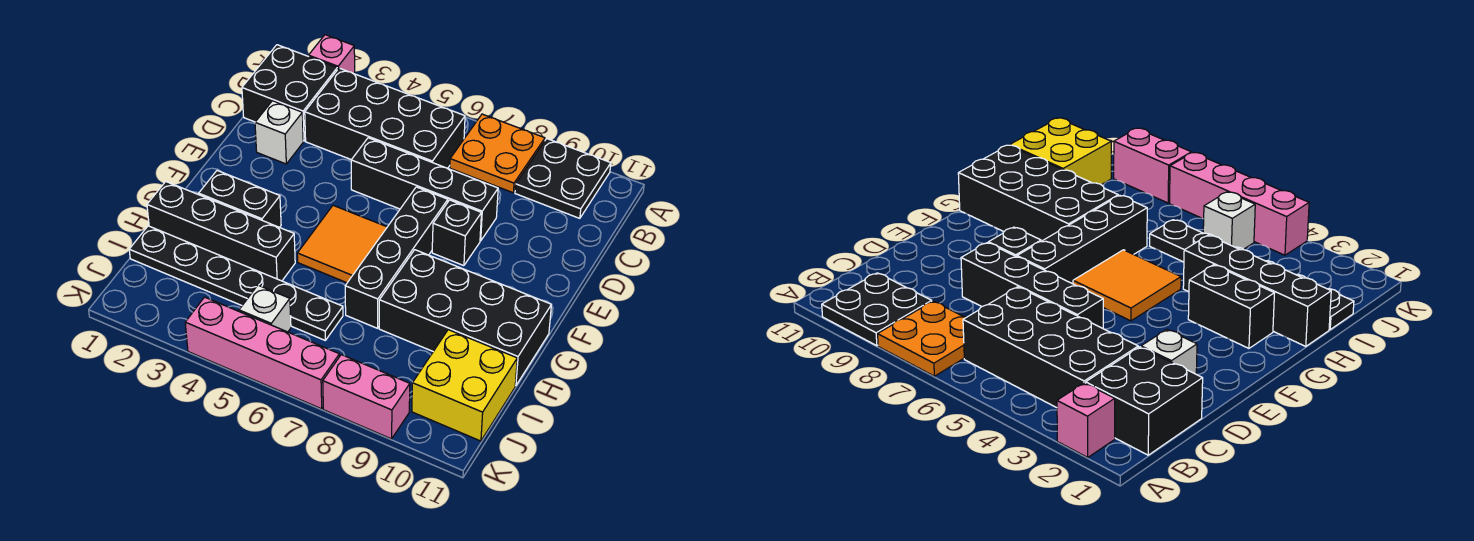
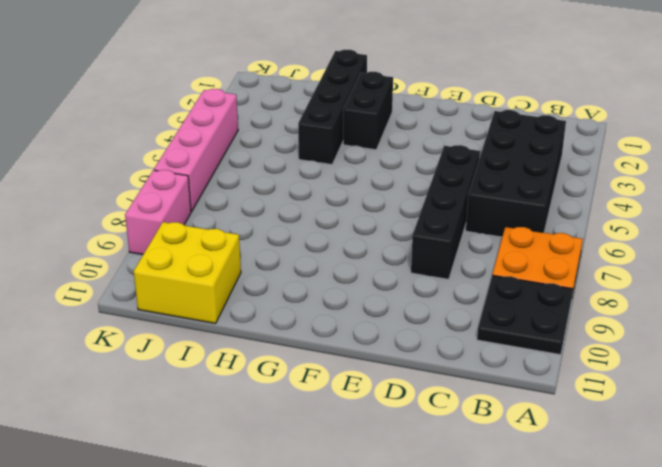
none -> pink 1x1 brick [309,35,355,74]
none -> black 2x2 brick [242,45,337,141]
none -> white 1x1 brick [255,101,303,164]

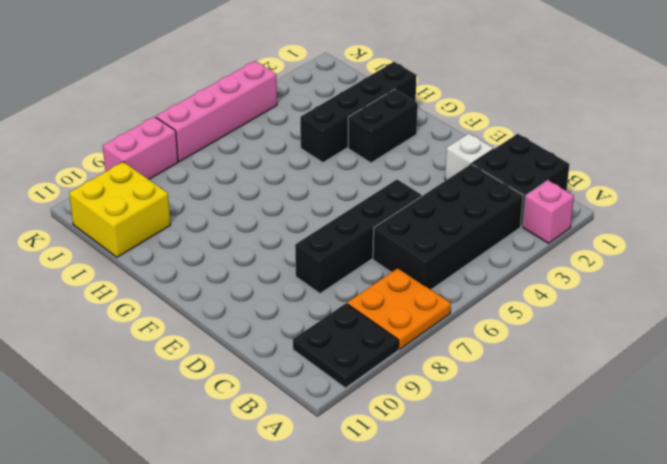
none -> black 1x4 brick [345,187,448,328]
none -> black 1x1 brick [432,200,481,266]
none -> orange 2x2 tile [297,205,387,283]

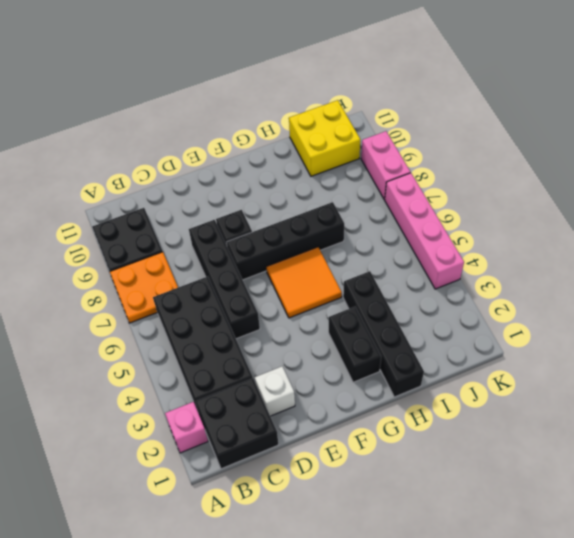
none -> black 2x4 brick [379,250,551,386]
none -> black 1x6 plate [129,226,343,340]
none -> white 1x1 brick [239,285,291,332]

